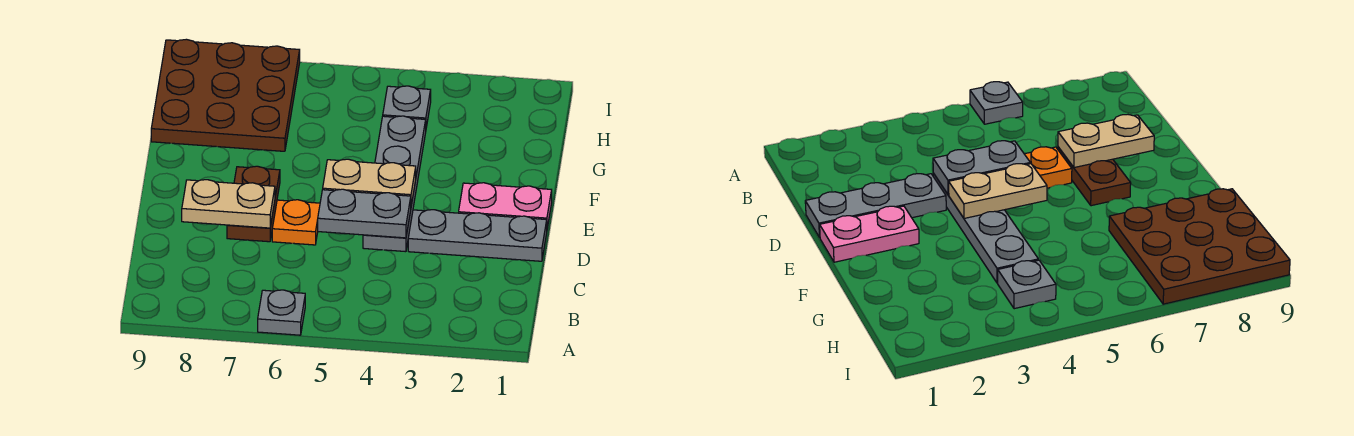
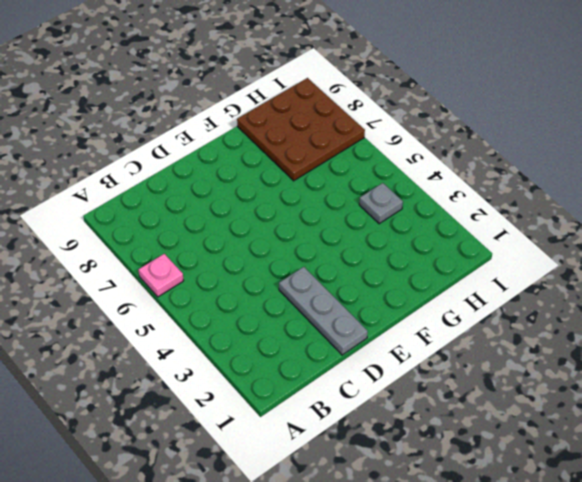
pink 1x1 plate [139,254,184,297] -> grey 1x1 plate [258,290,305,335]
none -> grey 1x4 plate [363,116,426,252]
none -> orange 1x1 plate [272,200,320,245]

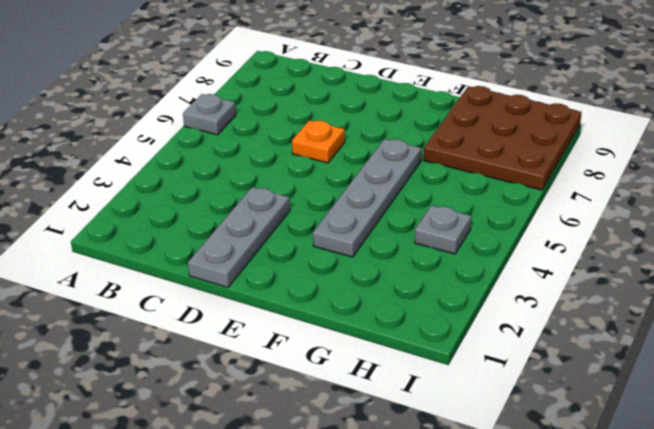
grey 1x4 plate [313,139,421,257] -> grey 1x4 plate turned to [363,116,426,252]
none -> brown 1x2 plate [227,166,280,242]
none -> pink 1x2 plate [459,183,552,228]

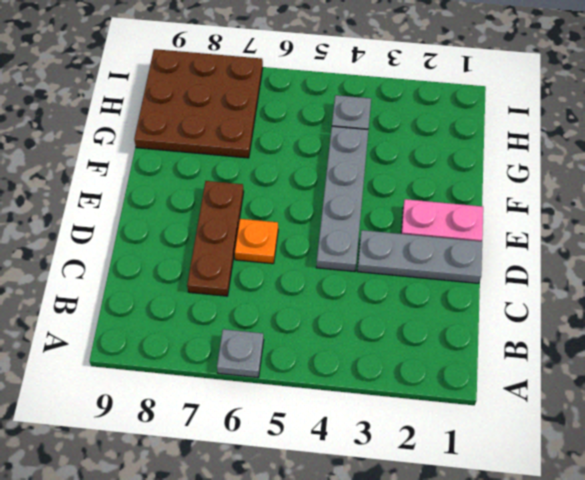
brown 1x3 plate [187,181,244,296] -> brown 1x2 plate [227,166,280,242]
none -> grey 1x2 plate [318,189,411,238]
none -> tan 1x2 plate [182,180,275,228]

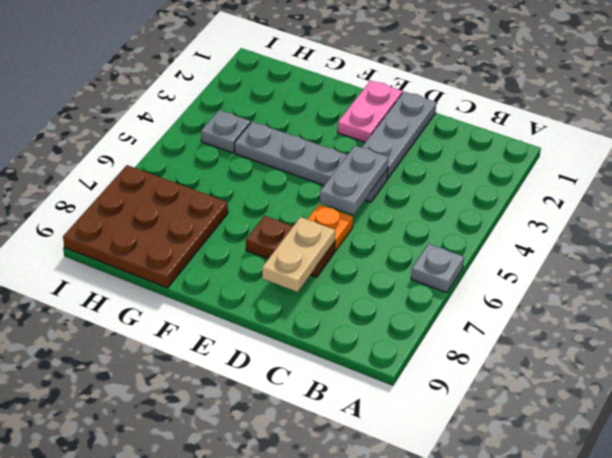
none -> tan 1x2 plate [323,159,416,205]

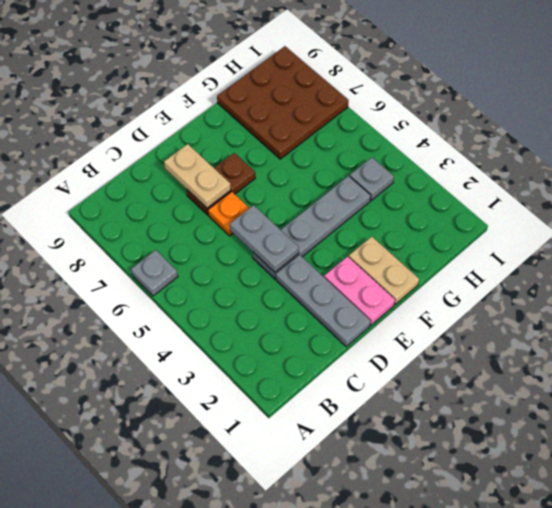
tan 1x2 plate [349,237,419,304] -> tan 1x2 plate moved to [323,159,416,205]

